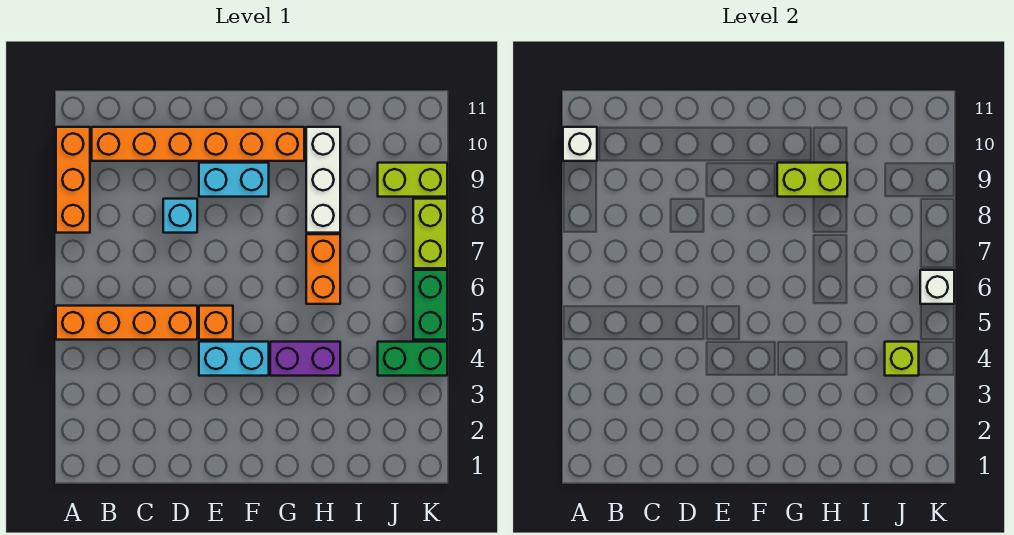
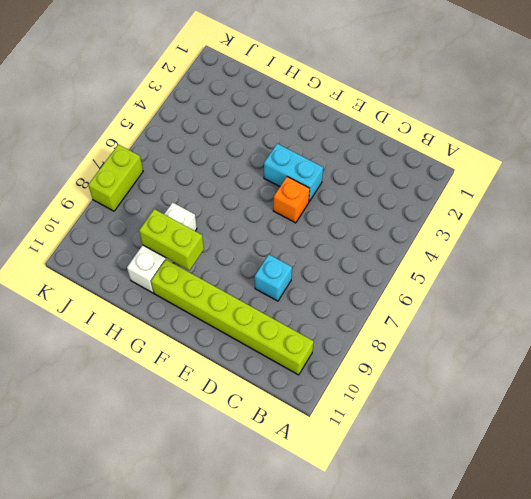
lime 1x6 brick [151,260,314,375] -> orange 1x6 brick [92,127,304,161]
none -> orange 1x4 brick [56,306,197,340]
none -> orange 1x3 brick [56,127,90,233]
none -> cyan 1x2 brick [199,163,269,197]

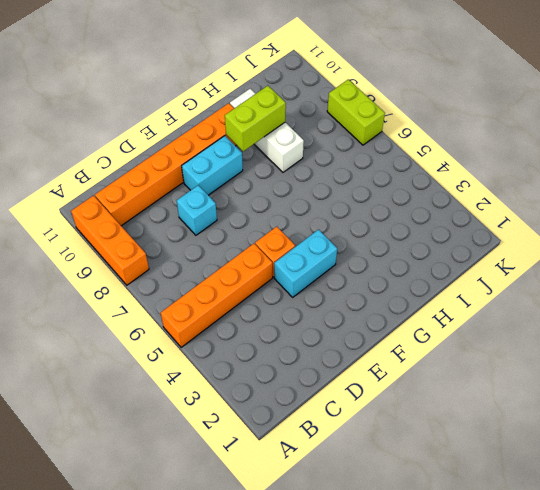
none -> purple 1x2 brick [270,342,340,376]
none -> orange 1x2 brick [306,234,340,304]
none -> green 1x2 brick [378,342,447,376]

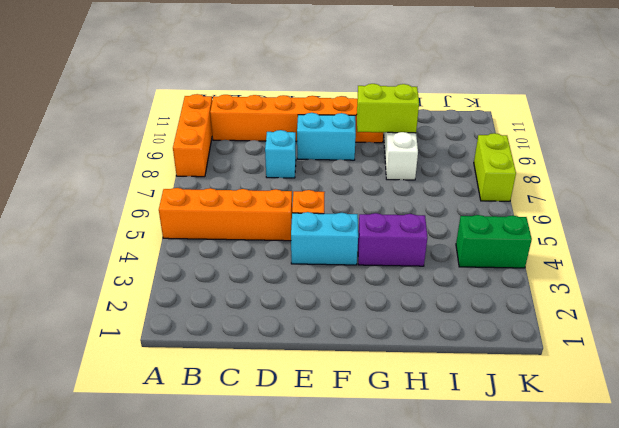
none -> orange 1x2 brick [306,234,340,304]
none -> lime 1x2 brick [378,163,447,197]
none -> green 1x2 brick [413,270,447,340]

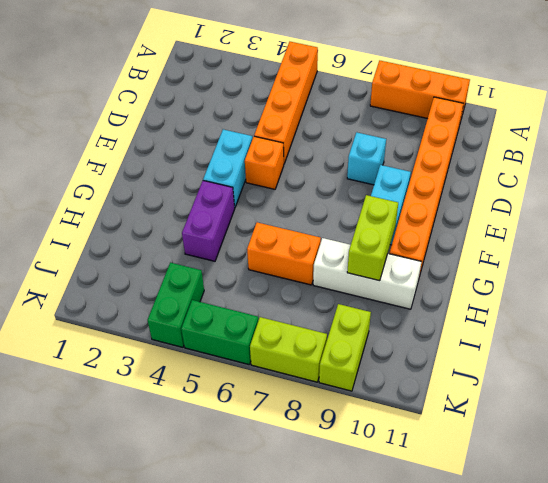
none -> white 1x1 brick [563,127,597,161]
none -> lime 1x1 brick [885,342,919,376]
none -> white 1x1 brick [920,270,954,304]

